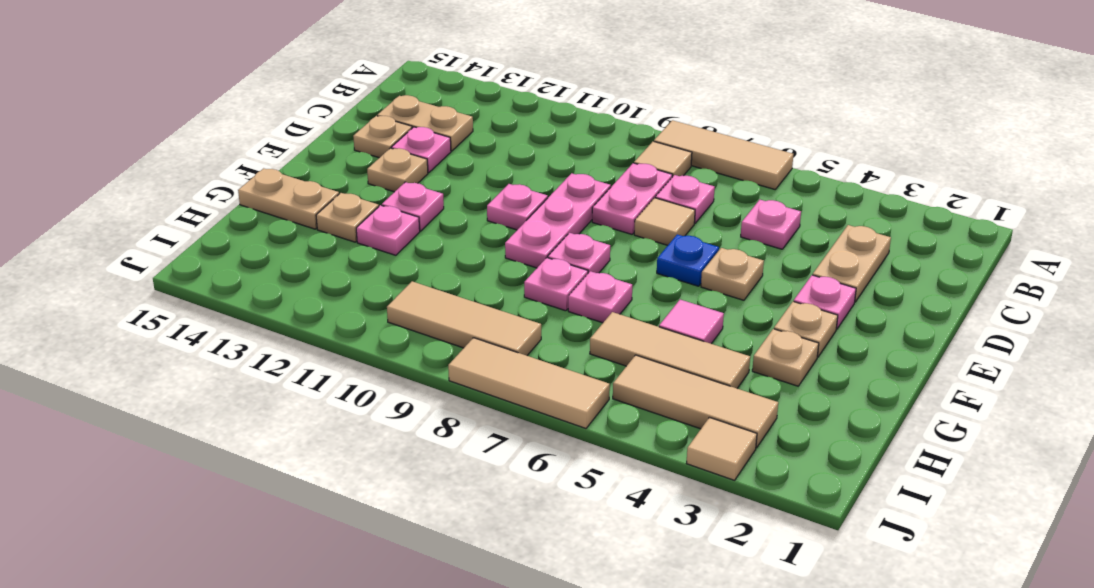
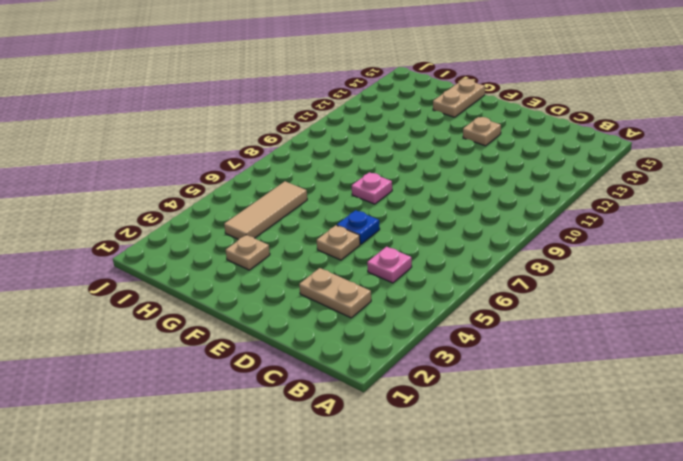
none -> tan 1x3 tile [654,120,793,189]
none -> tan 1x1 tile [634,141,692,177]
none -> pink 1x1 plate [655,175,715,223]
none -> pink 1x2 plate [592,163,672,234]

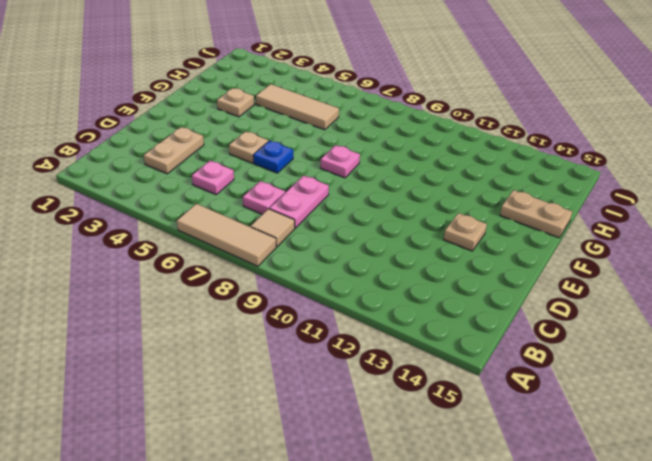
none -> tan 1x2 plate [377,95,473,151]
none -> tan 1x1 tile [634,198,695,245]
none -> pink 1x3 plate [505,173,611,268]
none -> pink 1x1 plate [391,127,451,173]

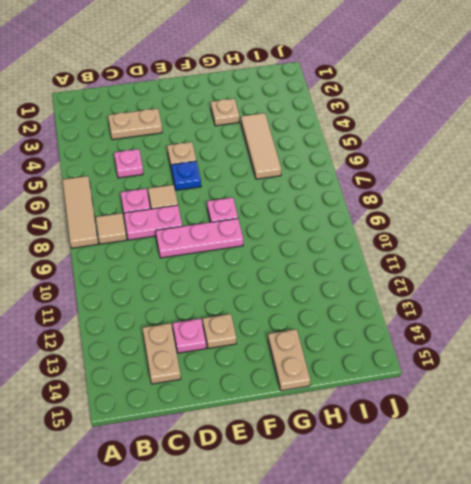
none -> tan 1x1 plate [353,116,412,158]
none -> pink 1x1 plate [794,275,856,329]
none -> pink 1x1 plate [487,184,548,230]
none -> tan 1x1 plate [774,301,838,357]

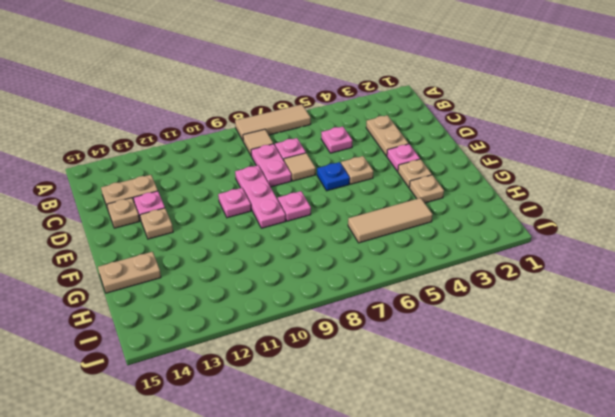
none -> pink 1x1 plate [382,182,444,231]
none -> pink 1x1 tile [659,300,724,344]
none -> pink 1x1 plate [568,271,632,323]
none -> pink 1x1 plate [524,258,588,311]

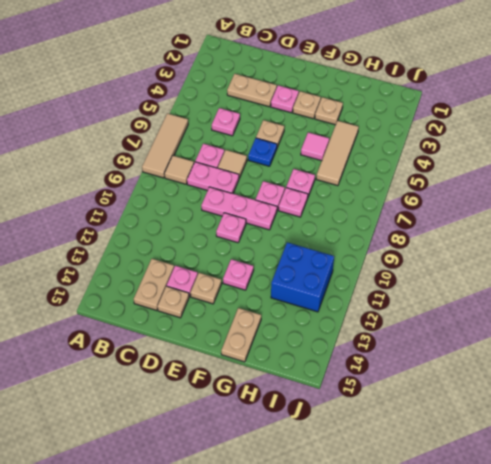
blue 2x2 brick [271,242,334,312] -> none
none -> pink 1x1 plate [356,205,420,255]
none -> tan 1x1 plate [316,193,379,242]
none -> tan 1x3 tile [613,355,778,448]
none -> tan 1x3 tile [387,281,541,356]

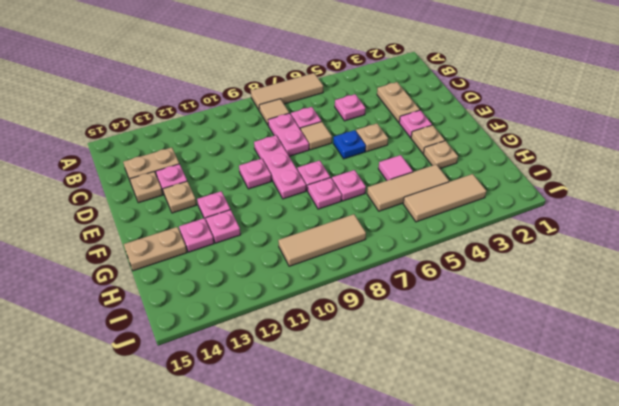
pink 1x1 plate [179,218,214,252] -> tan 1x1 plate [316,193,379,242]
none -> tan 1x1 tile [687,417,757,480]
none -> tan 1x3 tile [448,338,610,428]

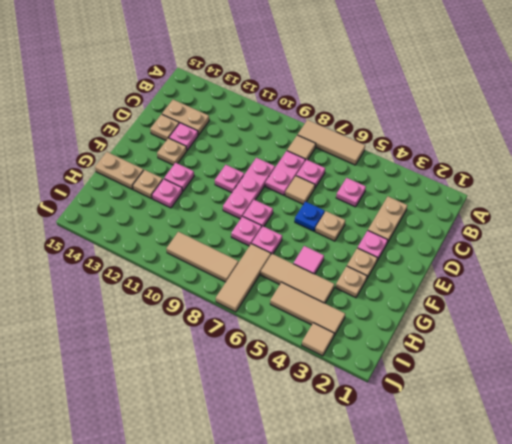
tan 1x3 tile [216,244,271,312] -> tan 1x3 tile turned to [448,338,610,428]

